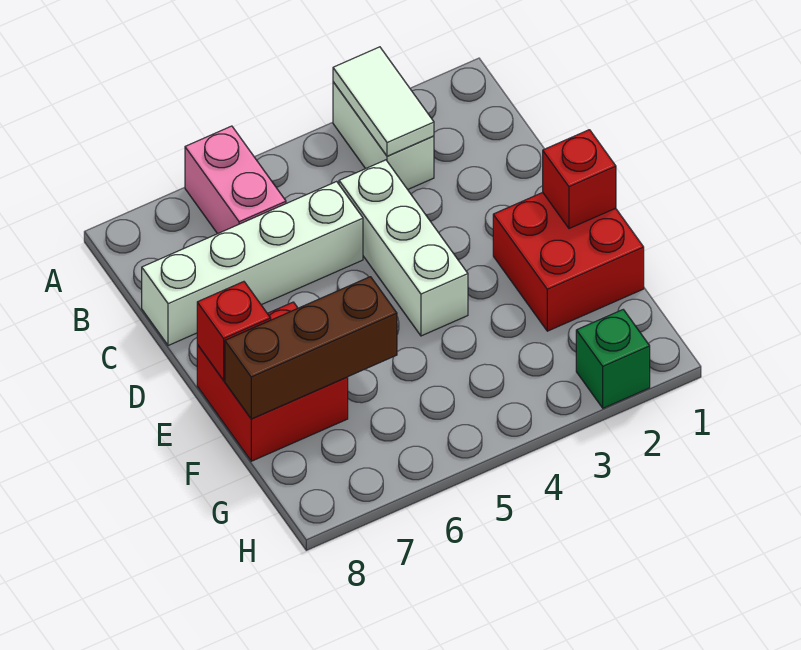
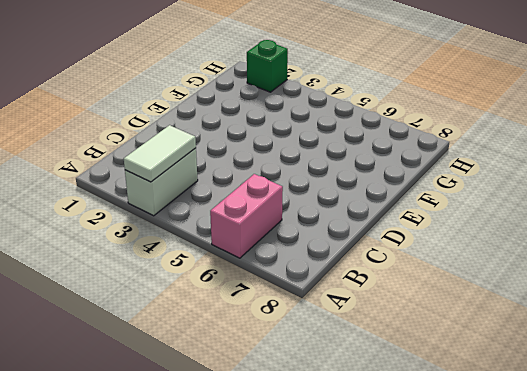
none -> white 1x3 brick [339,160,468,336]
none -> white 1x4 brick [142,182,363,346]

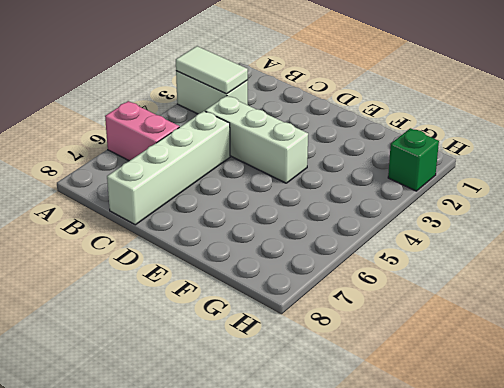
none -> red 2x2 brick [493,193,644,331]
none -> red 2x2 brick [197,302,348,461]

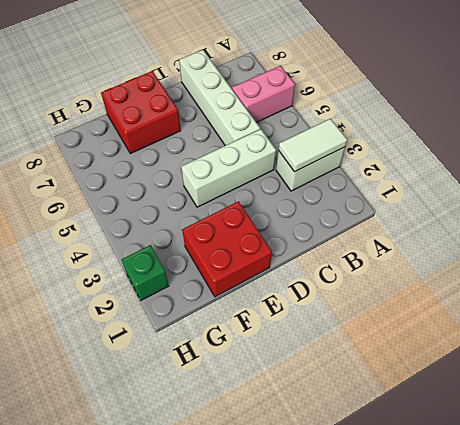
none -> red 1x1 brick [543,130,616,229]
none -> red 1x1 brick [197,282,271,380]

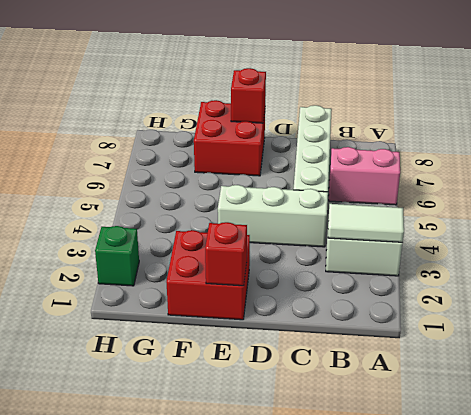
none -> brown 1x3 brick [225,277,397,419]

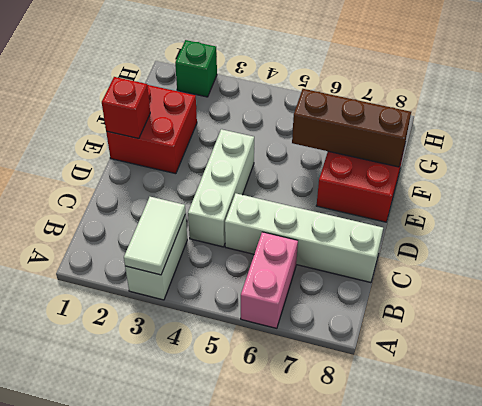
none -> red 1x1 brick [197,282,271,380]

